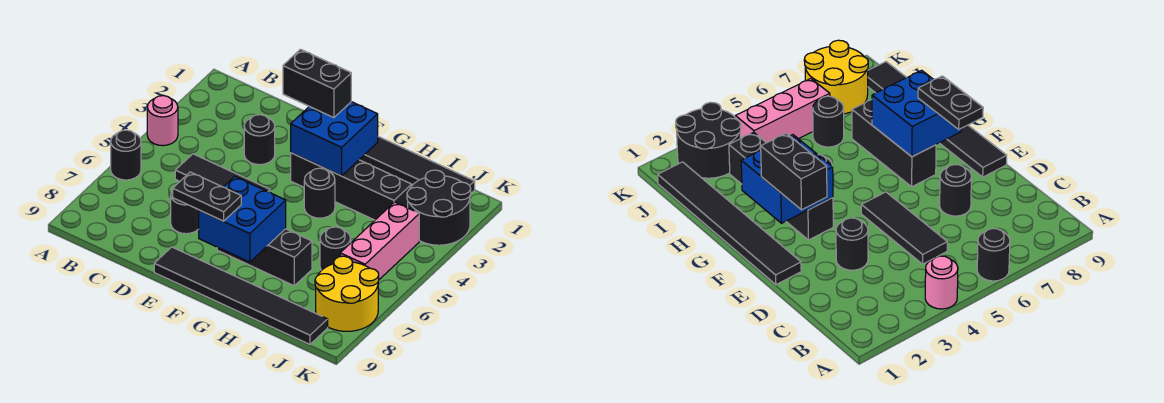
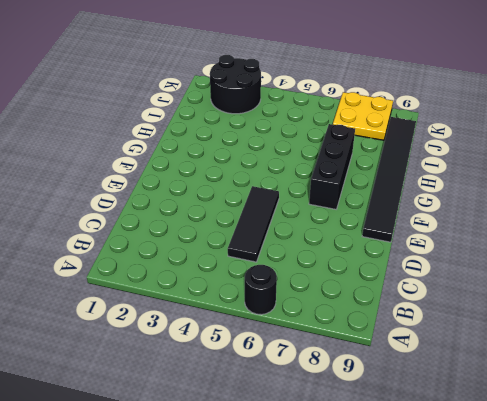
yellow 2x2 plate [333,92,393,140] -> yellow 2x2 round brick [315,256,379,331]
none -> pink 1x1 round brick [147,96,178,146]
none -> black 1x1 round brick [244,115,275,165]
none -> black 1x1 round brick [171,191,199,234]

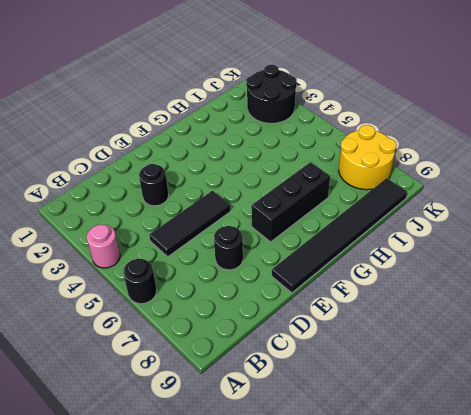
none -> black 1x6 tile [359,137,475,193]
none -> black 1x4 brick [291,153,412,220]
none -> black 1x1 round brick [304,168,335,218]

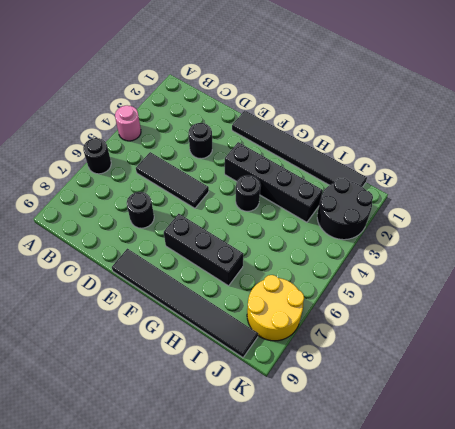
none -> black 1x1 round brick [320,227,351,270]
none -> pink 1x3 brick [340,202,419,280]
none -> blue 2x2 brick [291,102,378,176]

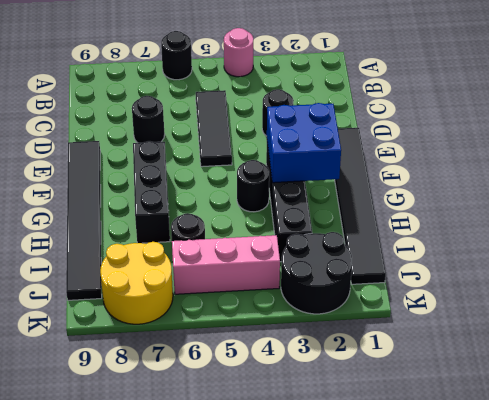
none -> blue 2x2 brick [199,177,286,262]
none -> black 1x2 brick [283,49,351,118]
none -> black 1x2 plate [173,172,241,221]

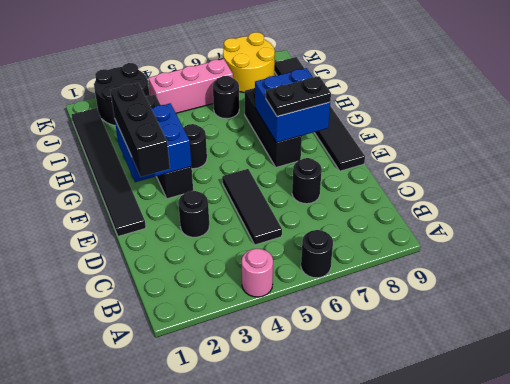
black 1x3 brick [110,83,170,177] -> black 1x2 brick [283,49,351,118]
black 1x2 plate [266,76,331,116] -> black 1x2 plate turned to [173,172,241,221]

